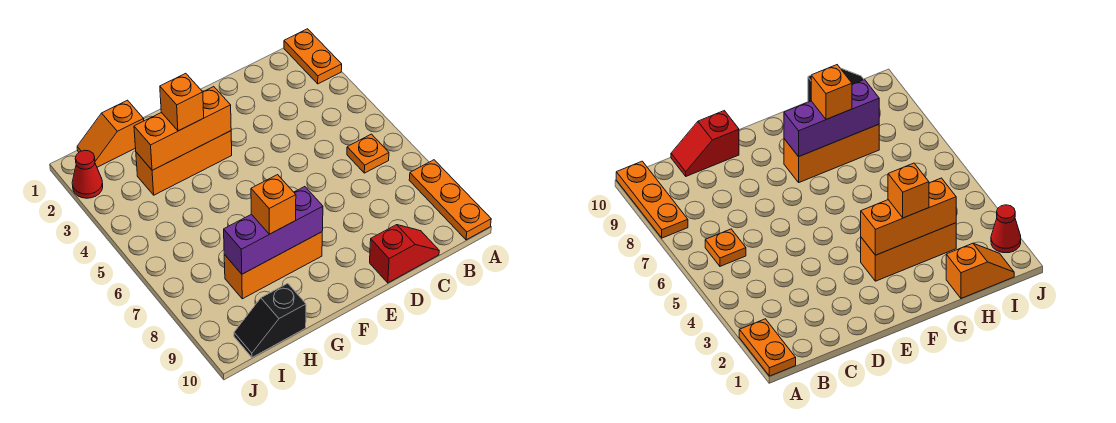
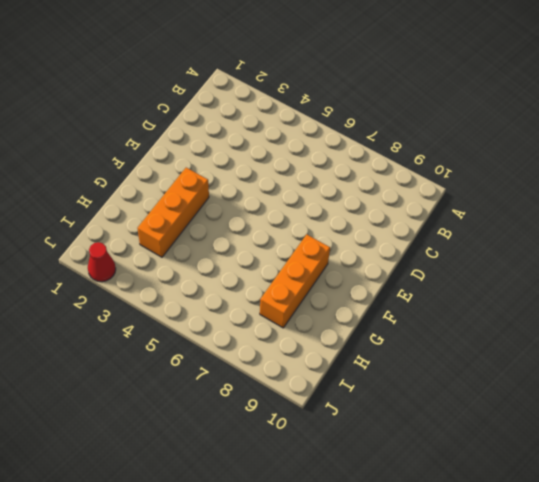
none -> orange 1x2 plate [284,29,342,84]
none -> orange 1x3 plate [409,160,491,240]
none -> orange 1x1 plate [347,134,389,173]

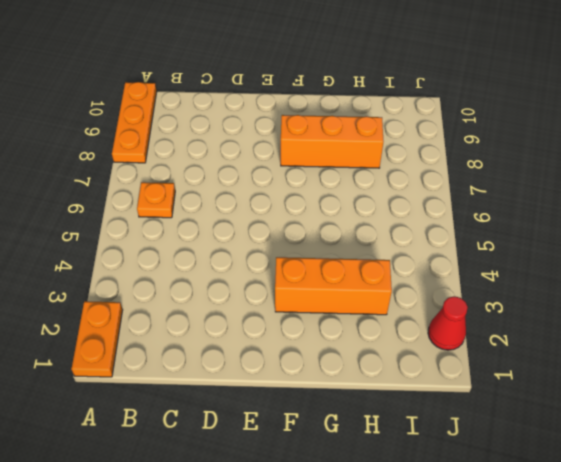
none -> red 1x2 slope [370,225,439,283]
none -> orange 1x2 slope [77,100,144,167]
none -> black 1x2 slope [234,283,306,357]

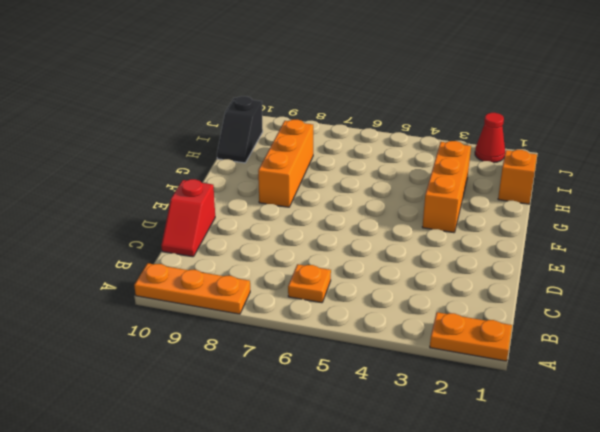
black 1x2 slope [217,96,263,163] -> black 1x2 slope turned to [234,283,306,357]
none -> orange 1x3 brick [134,87,231,170]
none -> purple 1x3 brick [224,187,323,274]
none -> orange 1x1 brick [160,73,204,131]

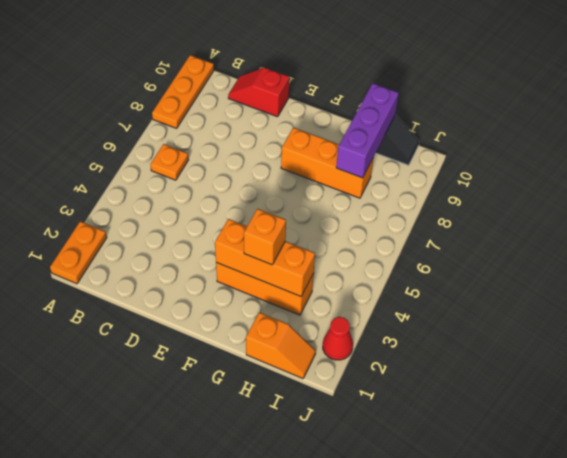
purple 1x3 brick [336,83,399,178] -> purple 1x3 brick turned to [224,187,323,274]
none -> orange 1x1 brick [251,175,296,234]

